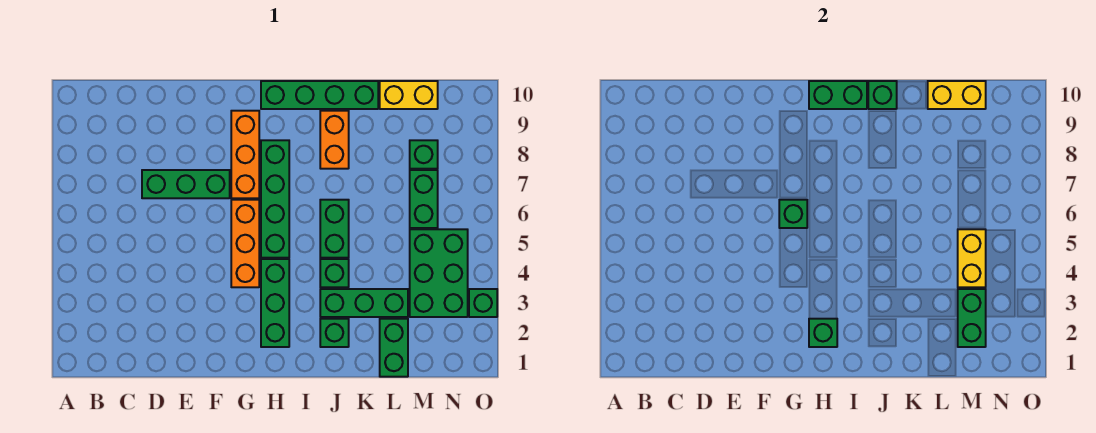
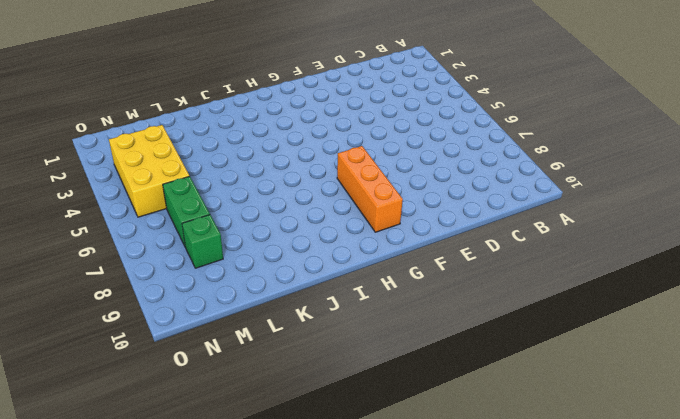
yellow 2x3 brick [109,125,189,217] -> green 2x3 brick [410,229,468,317]
none -> green 1x3 brick [142,170,230,198]
none -> orange 1x3 brick [231,200,259,287]
none -> green 1x3 brick [261,259,289,347]

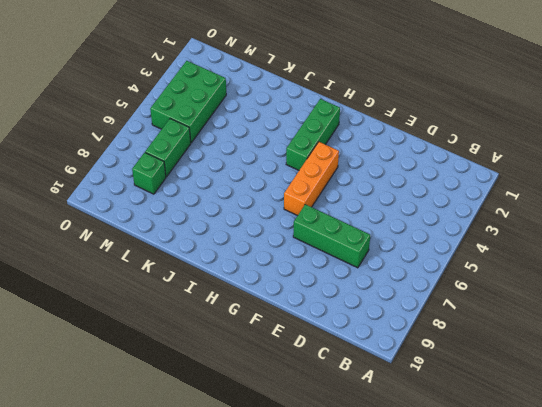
none -> orange 1x3 brick [231,111,259,198]
none -> green 1x4 brick [261,140,289,258]
none -> green 1x4 brick [261,81,378,109]

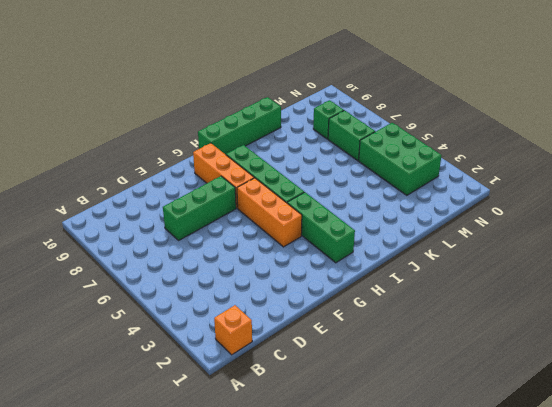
orange 1x1 brick [214,305,252,355] -> none
none -> green 1x1 brick [320,319,349,347]
none -> green 1x3 brick [320,289,408,317]
none -> green 1x1 brick [320,259,349,287]

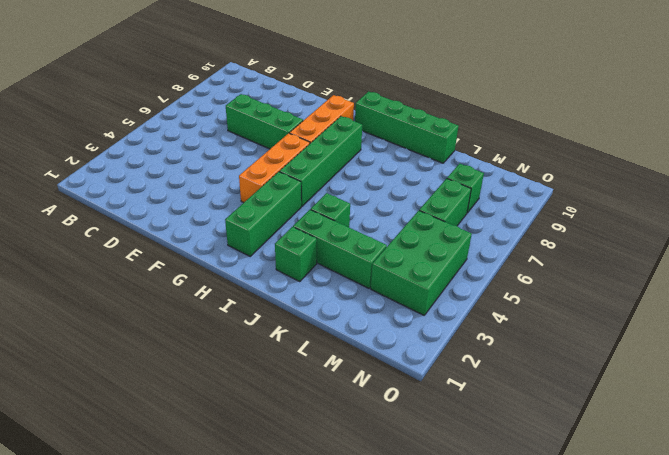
none -> green 1x2 brick [320,200,349,258]
none -> orange 1x2 brick [320,111,349,169]
none -> green 1x2 brick [380,319,408,377]

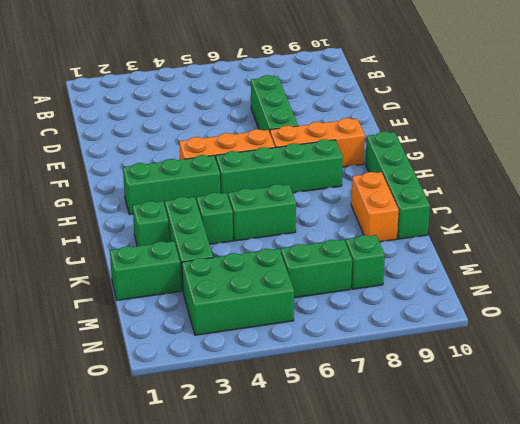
orange 1x2 brick [351,172,399,242] -> orange 1x2 brick turned to [320,111,349,169]
none -> yellow 1x2 brick [380,81,438,109]
none -> green 1x1 brick [469,289,497,317]
none -> green 1x1 brick [779,200,807,228]

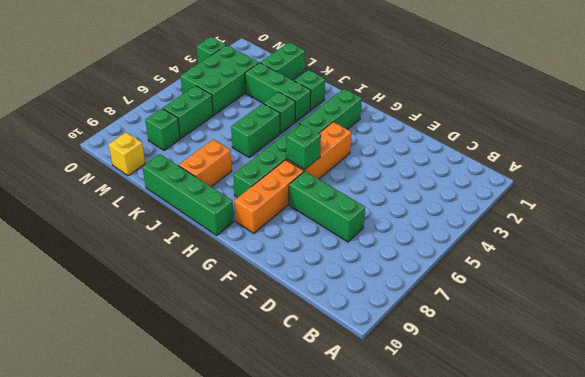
yellow 1x1 brick [108,132,145,176] -> yellow 1x2 brick [380,81,438,109]
none -> green 1x1 brick [809,319,837,347]
none -> green 1x2 brick [809,81,867,109]
none -> green 1x1 brick [868,81,897,109]

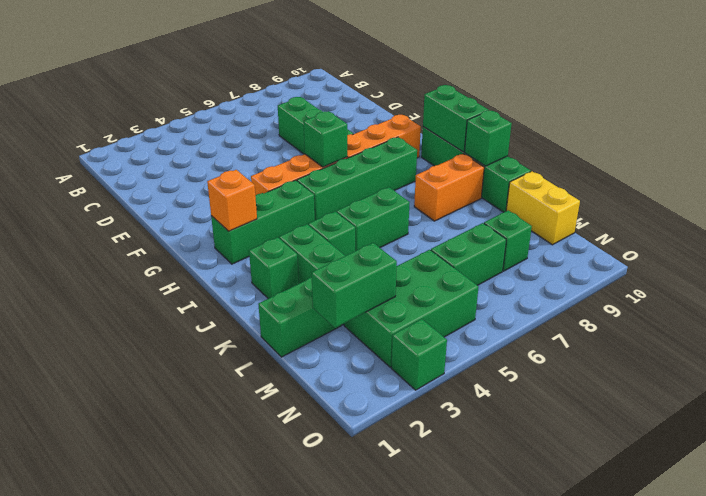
orange 1x1 brick [207,170,257,231] -> green 1x1 brick [809,319,837,347]
none -> yellow 1x2 brick [928,81,986,109]
none -> yellow 1x2 brick [958,229,986,287]

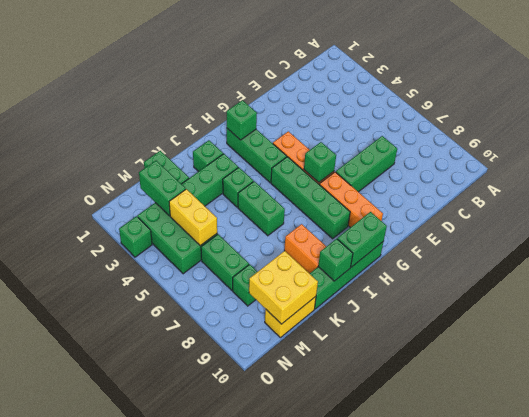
yellow 2x2 brick [249,251,318,324] -> yellow 1x2 brick [928,81,986,109]

